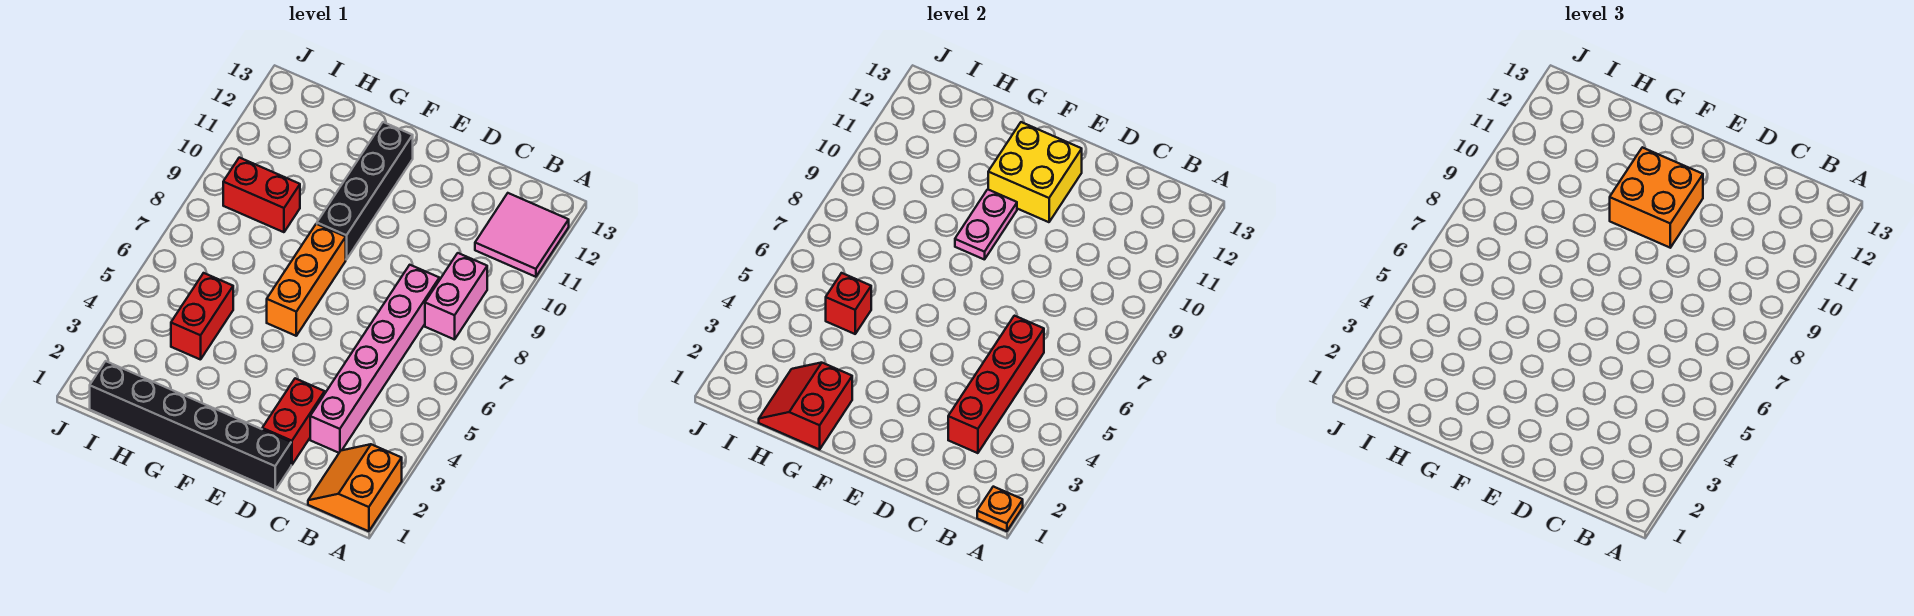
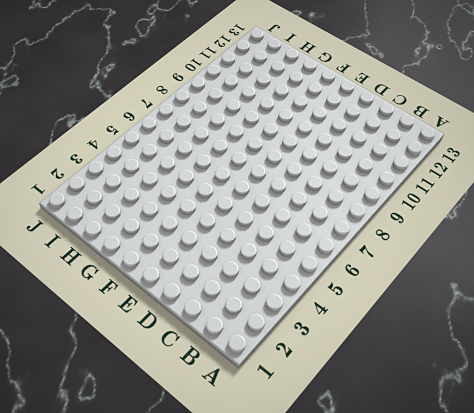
none -> orange 2x2 slope [308,444,402,531]
none -> pink 2x2 tile [475,193,569,277]
none -> pink 1x2 brick [425,253,487,340]

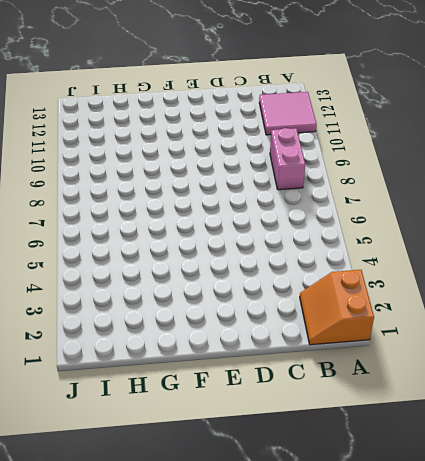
none -> pink 1x6 brick [310,265,439,453]
none -> black 1x6 brick [90,361,291,490]
none -> red 1x2 brick [262,378,325,465]

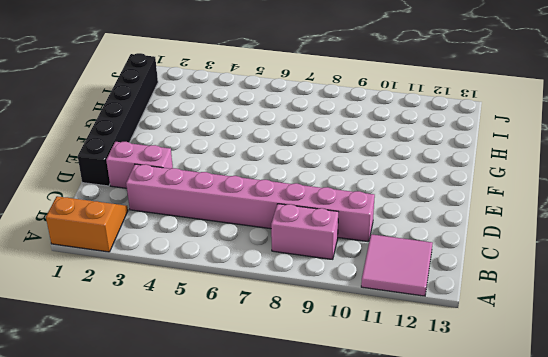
pink 1x8 brick [126,164,375,242] -> pink 1x6 brick [310,265,439,453]
pink 1x2 brick [106,142,173,188] -> red 1x2 brick [262,378,325,465]
none -> orange 1x3 brick [267,224,346,336]
none -> black 1x4 brick [317,122,413,260]
none -> red 1x2 brick [171,273,233,360]

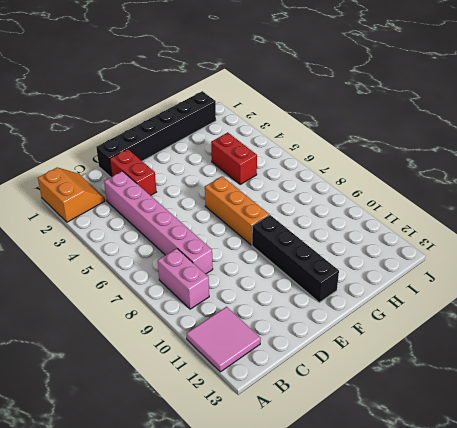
none -> red 1x2 brick [223,158,300,232]
none -> orange 1x1 plate [977,487,1023,531]
none -> red 1x4 brick [948,316,1044,453]

